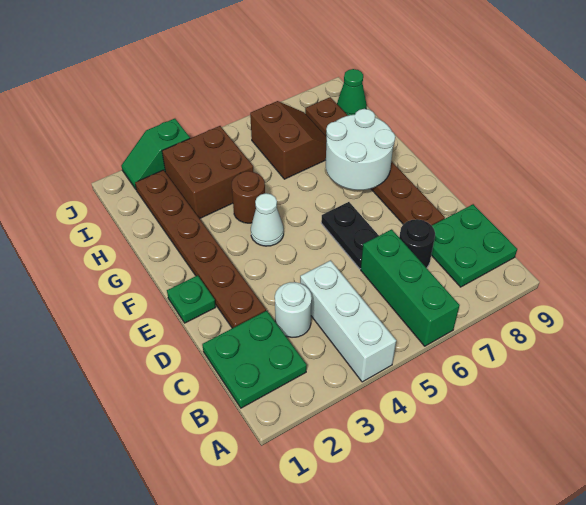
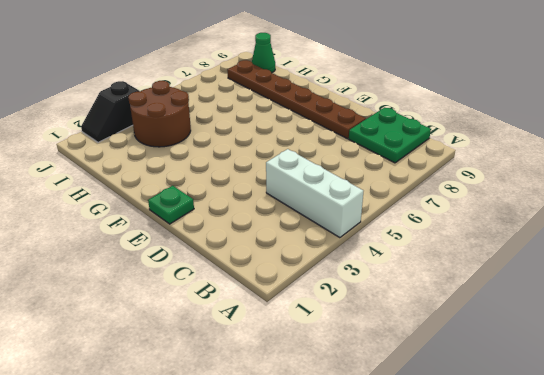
brown 2x2 round brick [128,81,191,147] -> brown 2x2 brick [162,126,253,219]
black 1x2 slope [81,81,140,142] -> green 1x2 slope [121,119,190,189]
none -> green 1x3 brick [361,229,460,346]
none -> green 2x2 plate [202,311,307,408]
none -> white 1x1 round brick [275,282,312,337]

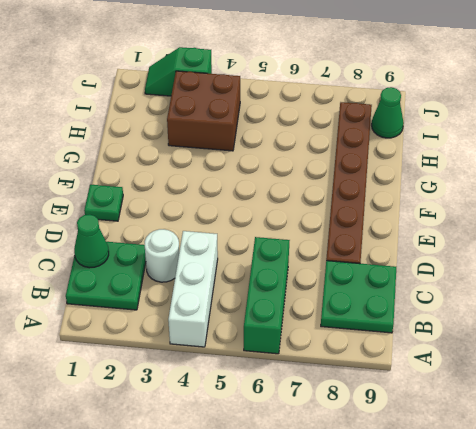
green 1x1 cone [74,214,109,268] -> none
none -> black 1x1 round brick [399,219,435,268]
none -> brown 1x6 plate [135,170,266,328]
none -> black 1x2 plate [321,202,379,269]

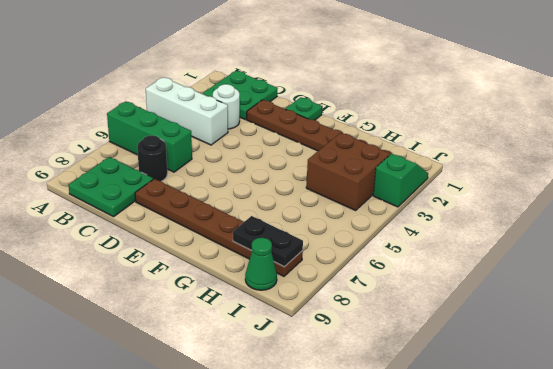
black 1x2 plate [233,216,303,267] -> black 1x2 plate moved to [321,202,379,269]
none -> white 1x1 cone [251,193,284,246]
none -> brown 1x1 round brick [232,171,265,223]
none -> brown 2x2 slope [250,101,327,179]

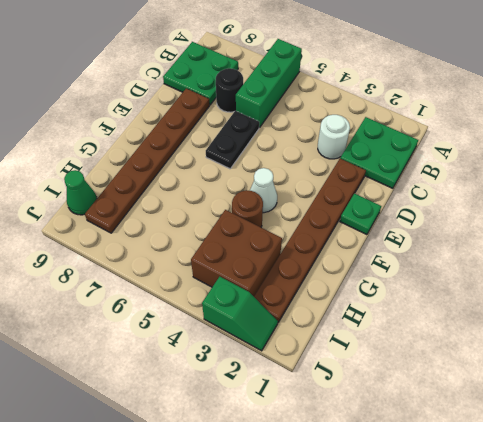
none -> white 1x3 brick [300,260,396,382]
none -> brown 2x2 slope [250,101,327,179]
none -> white 2x2 round brick [326,109,395,190]

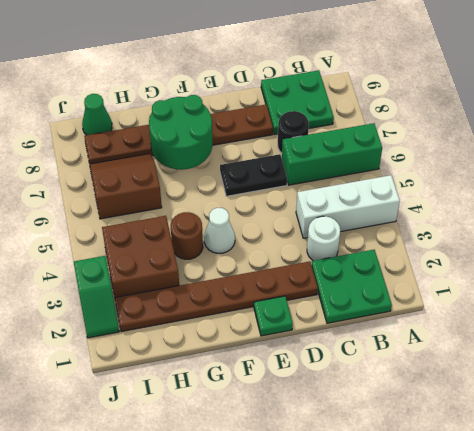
green 2x2 round brick [149,95,212,170] -> white 2x2 round brick [326,109,395,190]

